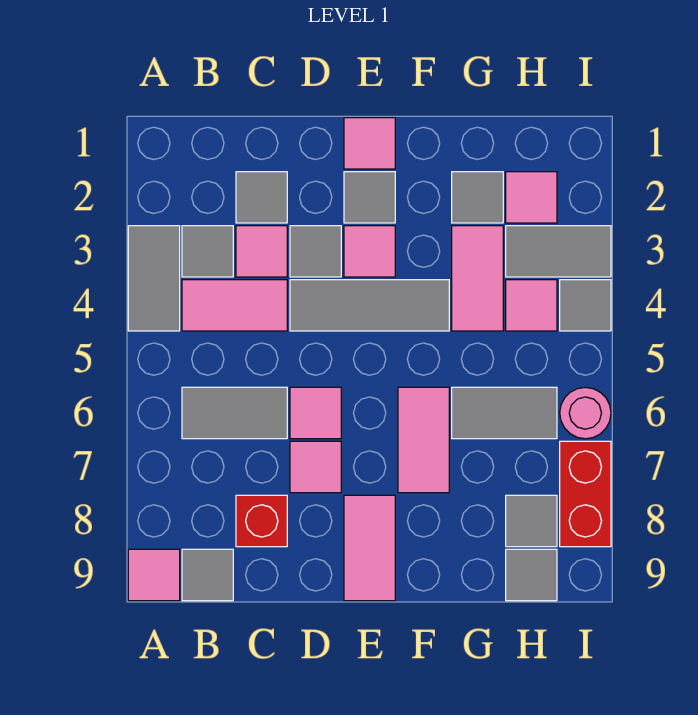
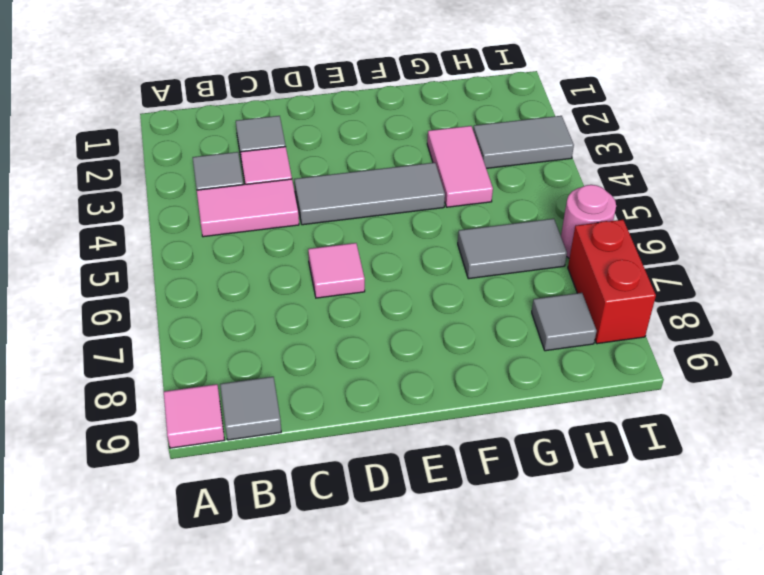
none -> grey 1x2 tile [128,226,180,331]
none -> grey 1x2 tile [182,387,287,439]
none -> red 1x1 brick [236,495,287,547]

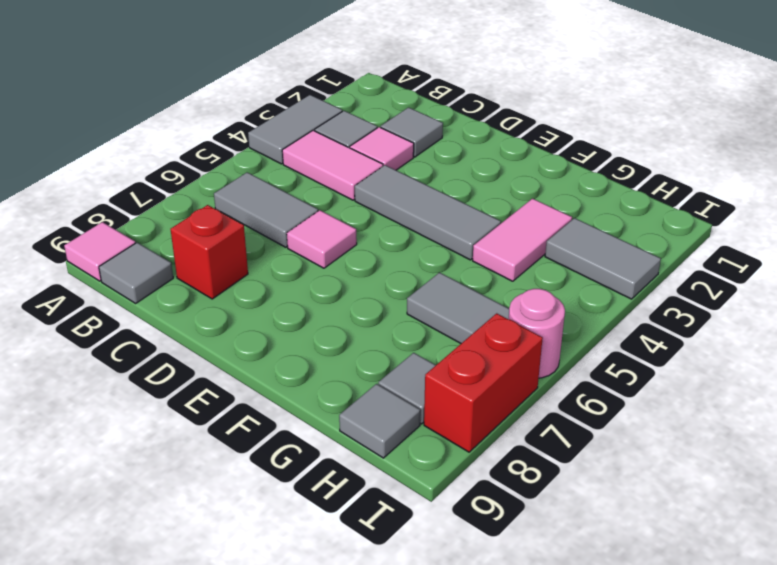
none -> grey 1x1 tile [290,226,341,277]
none -> pink 1x1 tile [290,441,341,493]
none -> pink 1x1 tile [344,118,395,169]

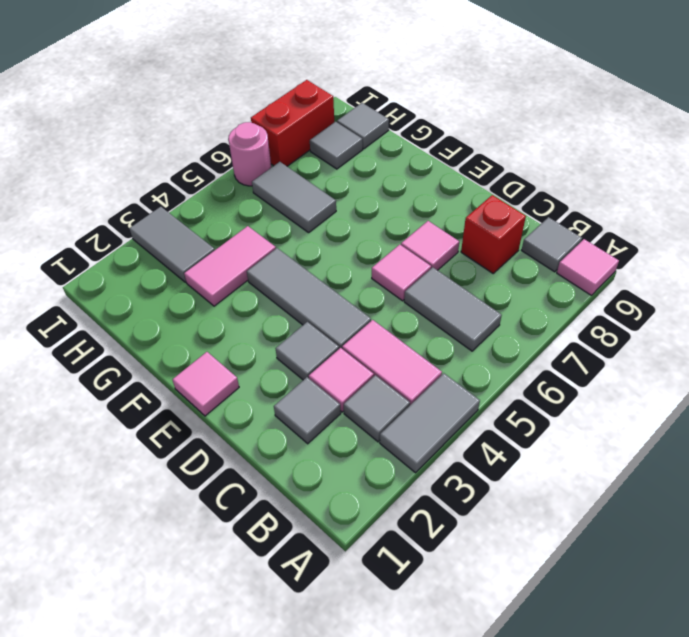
none -> grey 1x1 tile [344,172,395,223]
none -> pink 1x1 tile [344,226,395,277]
none -> pink 1x2 tile [344,495,395,601]

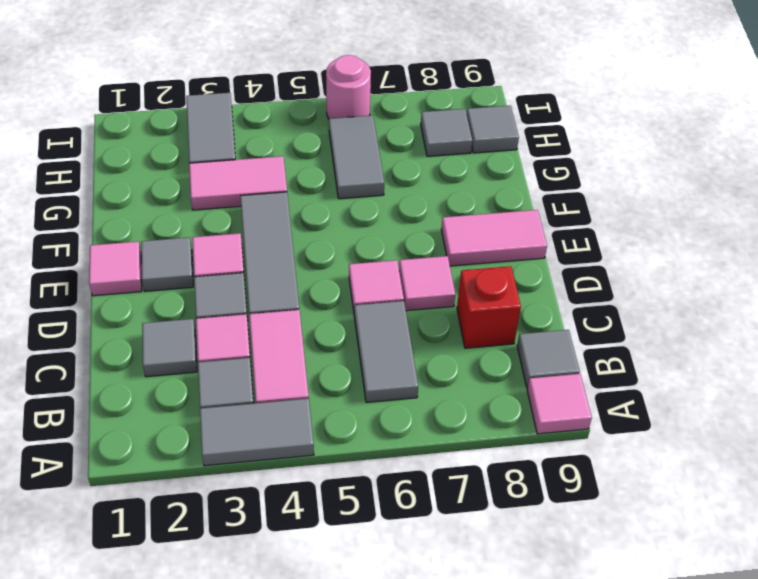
none -> pink 1x2 tile [398,387,449,493]
none -> grey 1x1 tile [452,172,503,223]
none -> pink 1x1 tile [506,172,557,223]

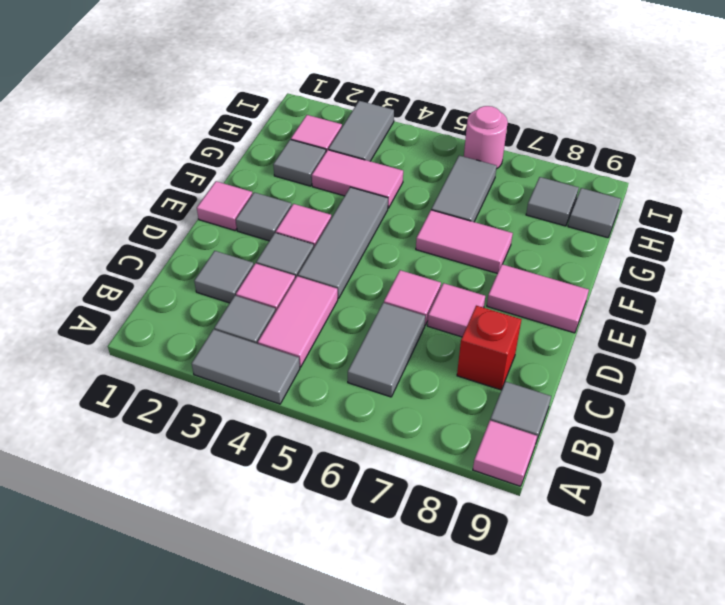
none -> pink 1x1 tile [506,280,557,331]
none -> grey 1x1 tile [560,280,611,331]
none -> red 1x2 brick [560,441,611,547]

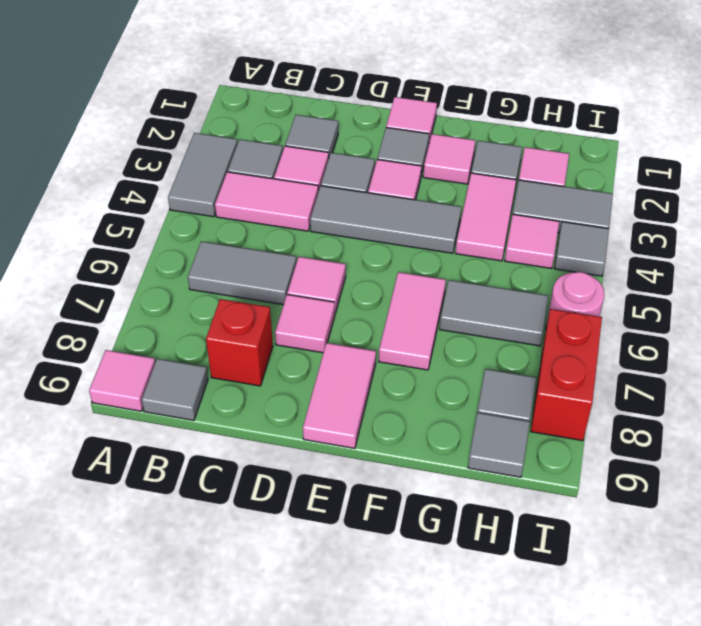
pink 1x1 tile [423,134,476,184] -> none

